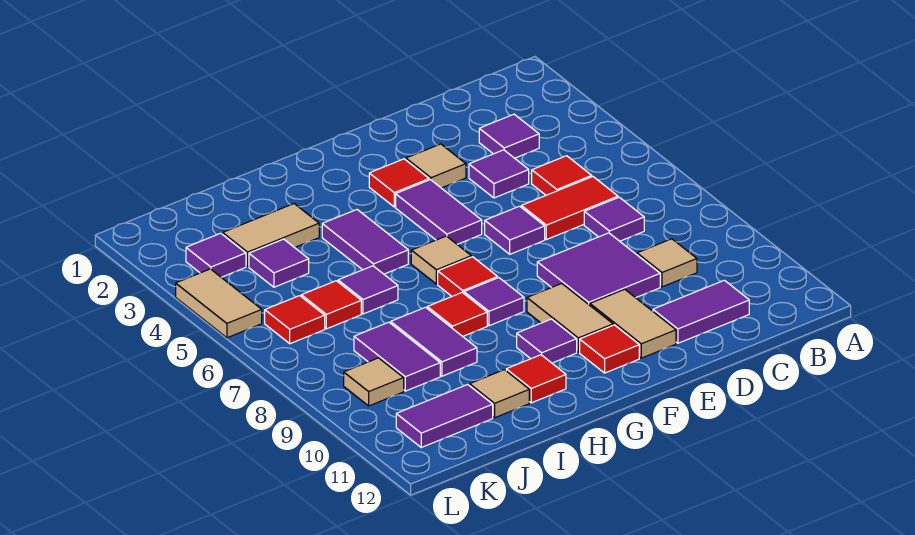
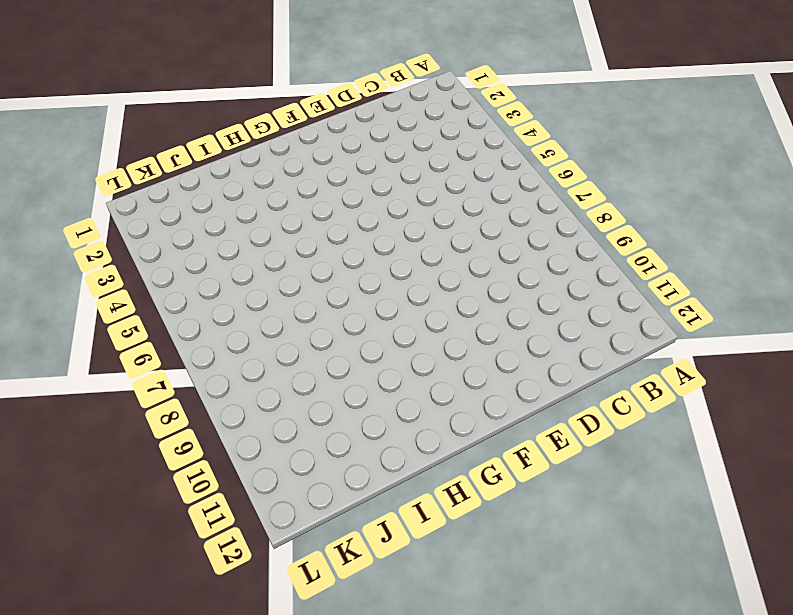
none -> purple 1x1 tile [479,114,539,158]
none -> red 1x1 tile [532,156,592,195]
none -> red 1x2 tile [521,177,618,240]
none -> purple 1x1 tile [584,197,644,241]

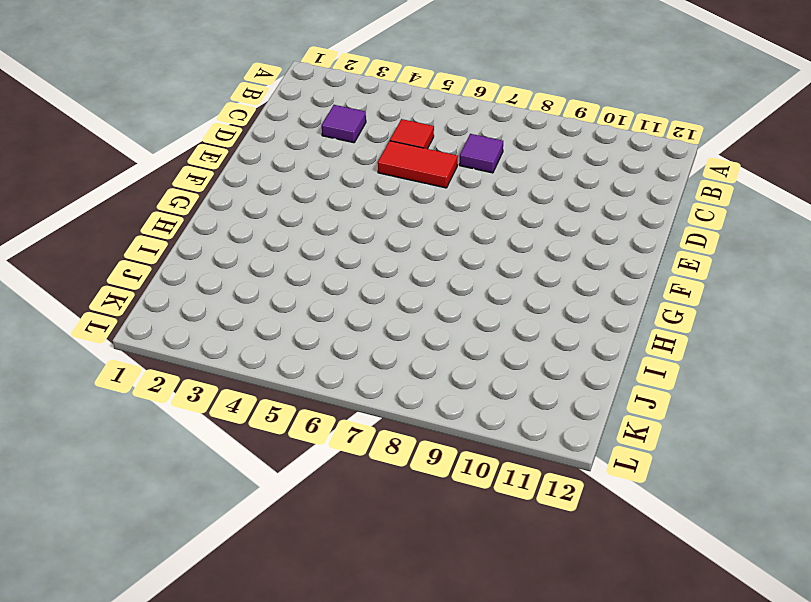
red 1x2 tile [378,141,458,188] -> red 1x2 tile turned to [521,177,618,240]
none -> tan 1x1 tile [637,239,697,287]
none -> purple 1x2 tile [653,280,749,343]
none -> purple 1x1 tile [469,150,529,198]
none -> purple 2x2 tile [537,233,660,305]

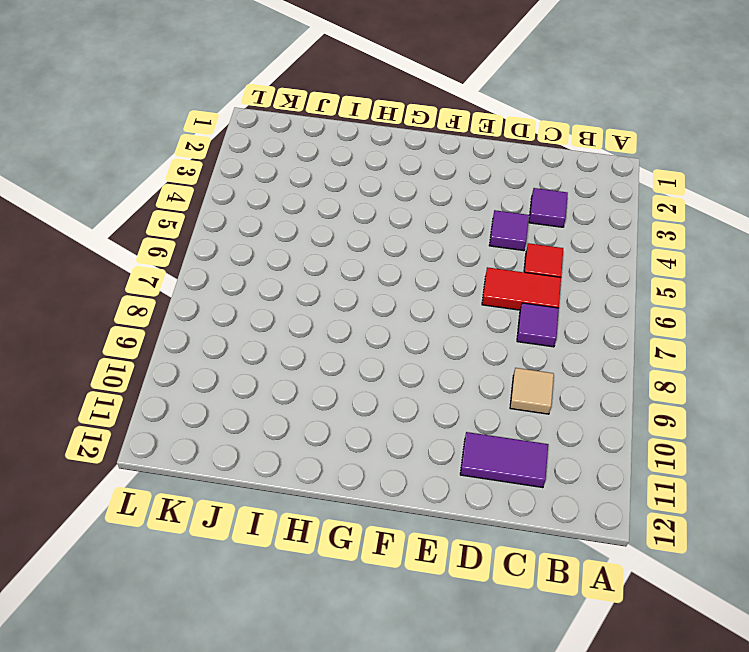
none -> purple 2x2 tile [537,233,660,305]
none -> tan 1x1 tile [406,144,466,188]
none -> purple 1x1 tile [485,206,545,254]
none -> tan 1x2 tile [590,289,676,358]

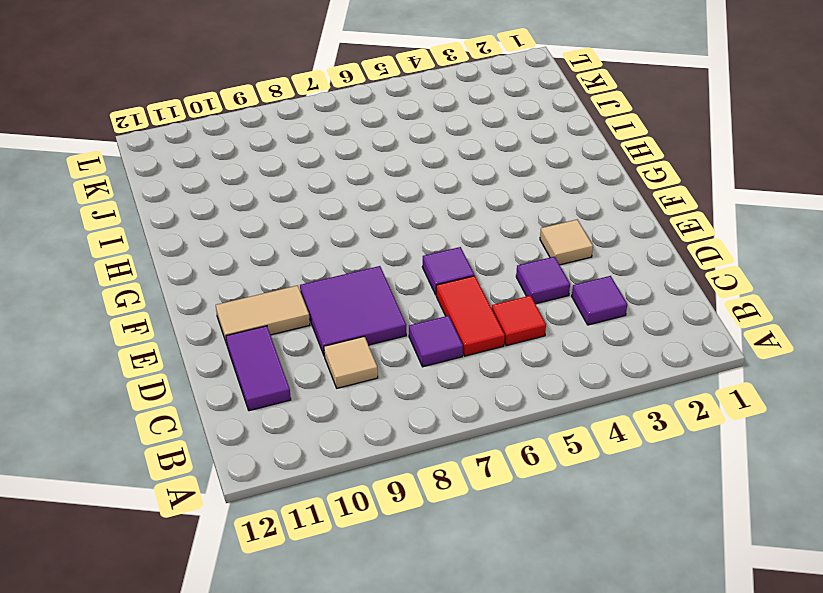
none -> red 1x1 tile [369,159,429,207]
none -> purple 1x2 tile [396,180,482,244]
none -> tan 1x2 tile [527,284,613,352]
none -> red 1x1 tile [580,325,639,373]

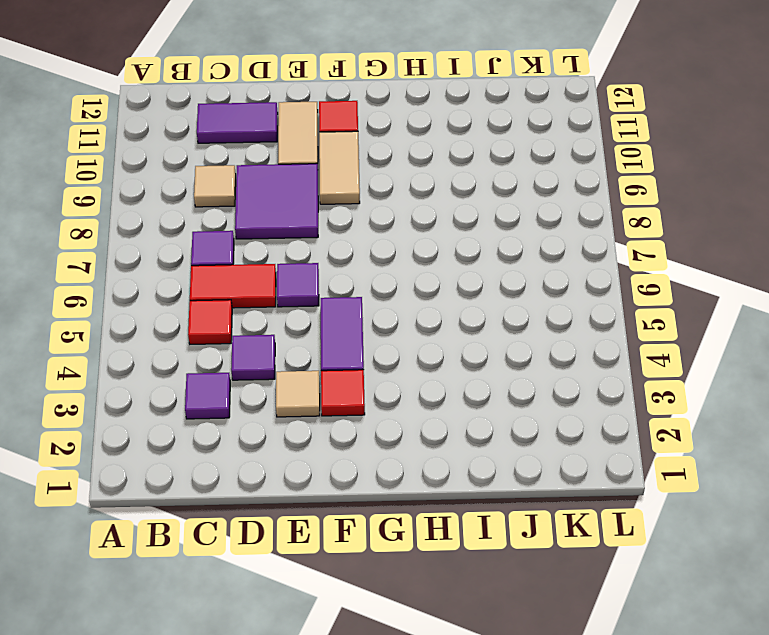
none -> tan 1x1 tile [411,236,471,284]
none -> red 1x1 tile [438,257,498,296]
none -> purple 1x1 tile [464,278,524,326]
none -> purple 1x1 tile [517,319,577,363]

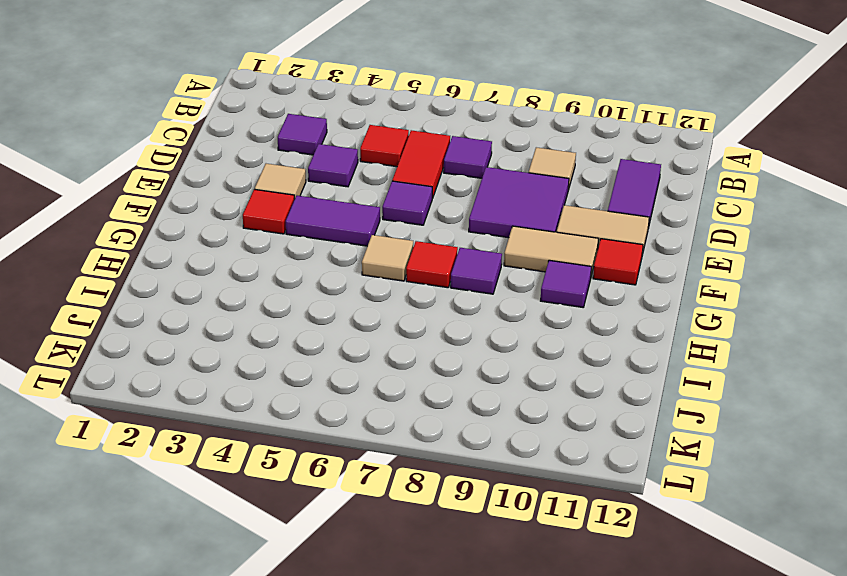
none -> purple 1x2 tile [322,210,408,274]
none -> red 1x1 tile [427,292,487,336]
none -> red 1x1 tile [506,355,566,403]
none -> tan 1x2 tile [223,204,319,266]

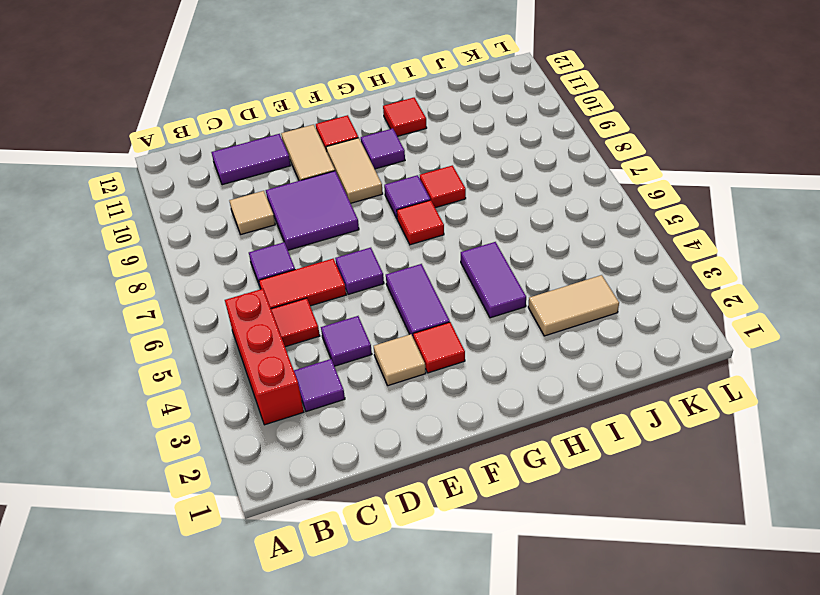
red 1x3 brick [225,289,304,425] -> none
none -> tan 1x1 tile [411,236,471,284]
none -> purple 1x1 tile [338,266,398,314]
none -> purple 1x2 tile [391,307,477,376]
none -> tan 1x1 tile [470,370,529,418]

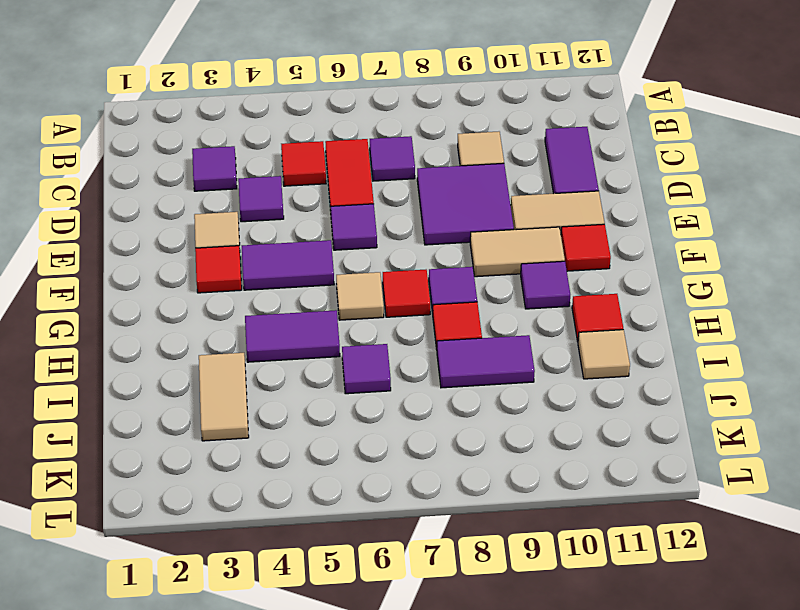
none -> purple 1x1 tile [249,239,309,287]
none -> red 1x1 tile [301,281,361,329]
none -> purple 1x2 tile [354,322,440,391]
none -> purple 1x2 tile [396,385,493,447]

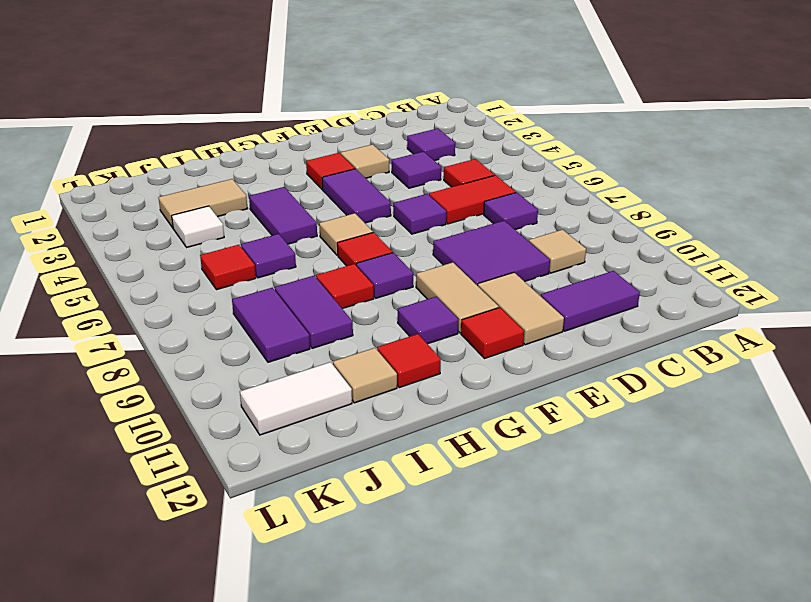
white 1x1 tile [172,206,224,247] -> purple 1x1 tile [249,239,309,287]
white 1x2 tile [240,362,352,435] -> purple 1x2 tile [396,385,493,447]
none -> purple 1x1 tile [186,233,246,277]
none -> red 1x1 tile [265,296,325,344]
none -> tan 1x1 tile [344,358,404,406]
none -> tan 1x2 tile [176,269,262,338]

